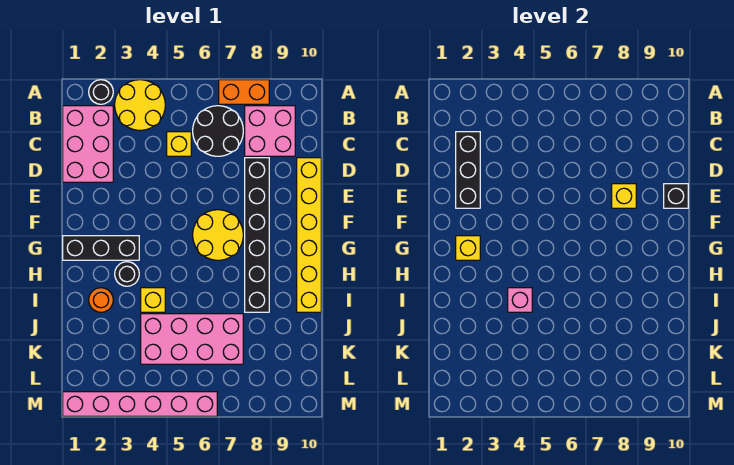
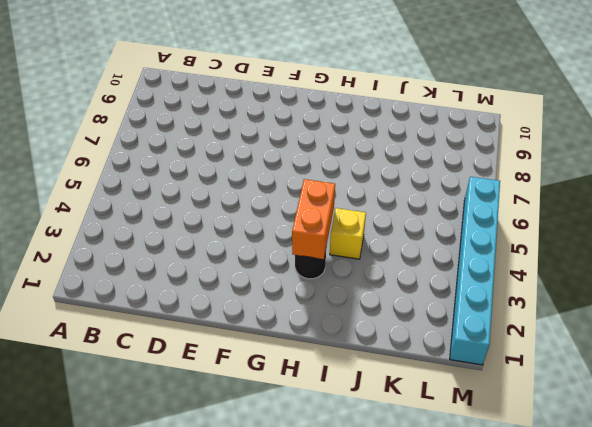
orange 1x2 brick [292,179,335,259] -> orange 1x2 brick moved to [219,80,269,104]
cyan 1x6 brick [450,177,500,365] -> pink 1x6 brick [63,392,217,416]
none -> black 1x1 round brick [89,80,113,104]
none -> yellow 2x2 round brick [115,80,165,130]
none -> pink 2x3 brick [63,106,113,182]

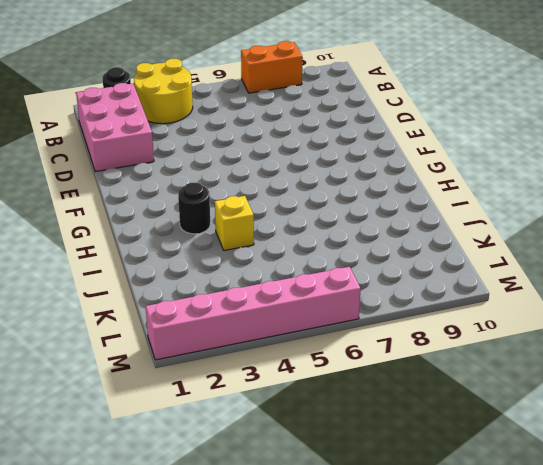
none -> black 2x2 round brick [193,106,243,156]
none -> pink 2x2 brick [245,106,295,156]
none -> yellow 1x1 brick [167,132,191,156]

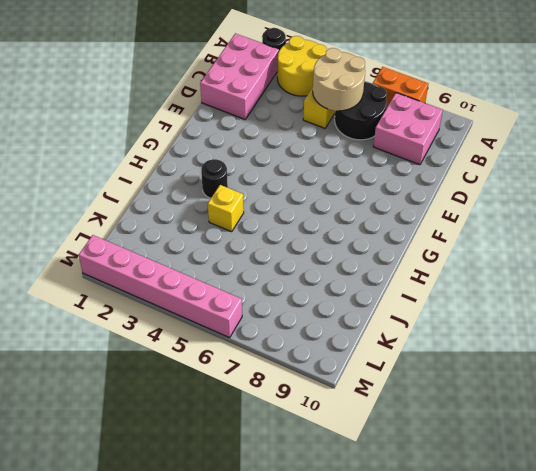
tan 2x2 round brick [313,48,365,111] -> none
none -> black 1x6 brick [245,158,269,312]
none -> yellow 1x6 brick [297,158,321,312]
none -> yellow 2x2 round brick [193,210,243,260]

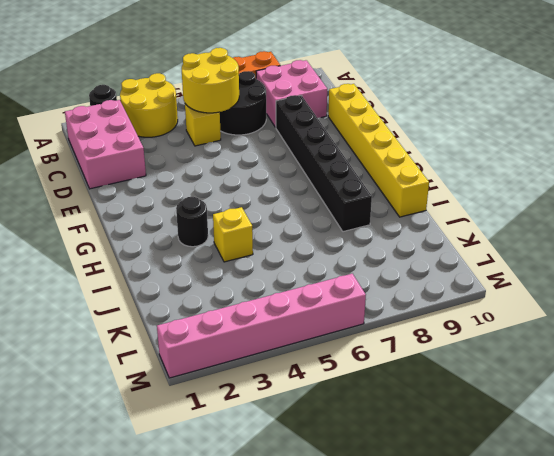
yellow 2x2 round brick [182,48,239,113] -> yellow 2x2 round brick moved to [193,210,243,260]
none -> black 1x3 brick [63,236,139,260]
none -> orange 1x1 round brick [89,288,113,312]
none -> pink 2x4 brick [141,314,243,364]

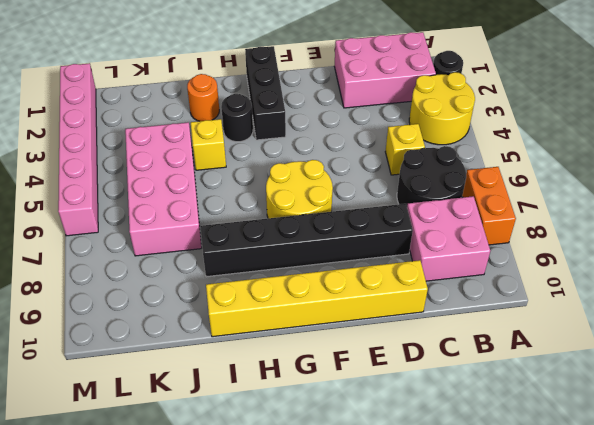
none -> black 1x3 brick [456,132,480,208]
none -> yellow 1x1 brick [612,184,636,208]
none -> black 1x1 brick [664,184,688,208]

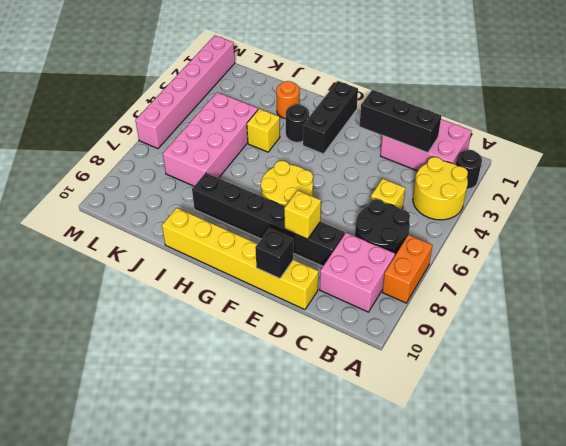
none -> yellow 1x1 brick [456,236,480,260]
none -> pink 1x1 brick [508,288,532,312]

